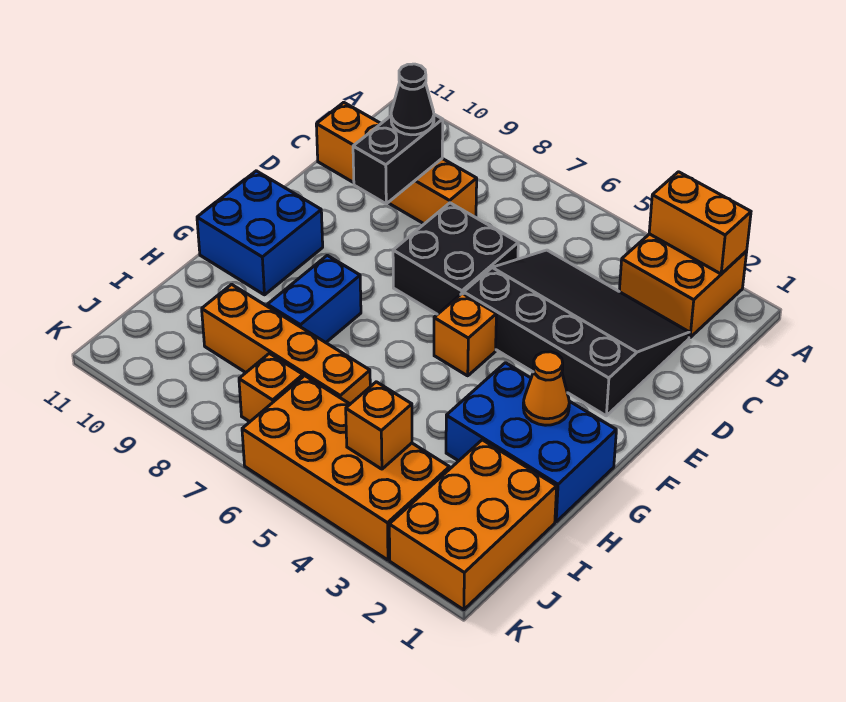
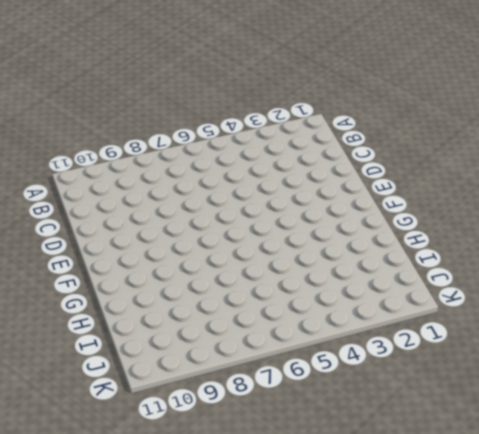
none -> orange 2x2 brick [619,234,747,337]
none -> black 3x4 slope [464,250,689,416]
none -> orange 1x4 brick [316,102,477,224]

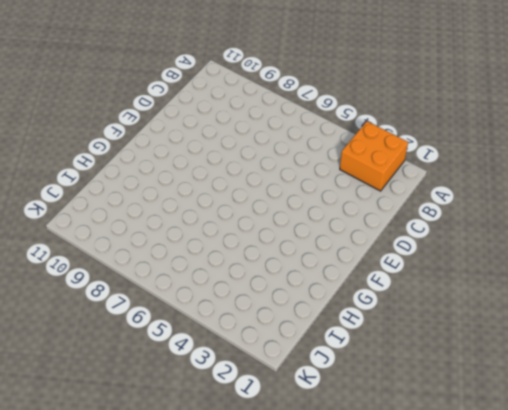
none -> black 3x4 slope [464,250,689,416]
none -> orange 1x4 brick [316,102,477,224]
none -> black 2x2 brick [393,203,518,314]

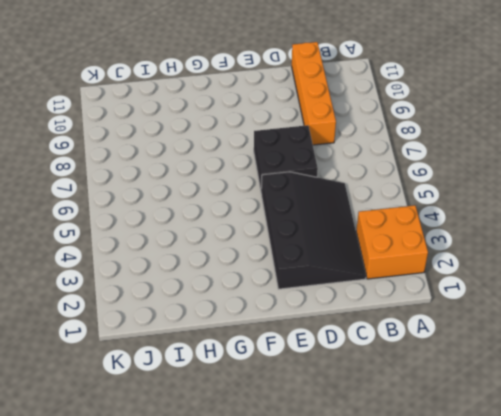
none -> orange 1x1 brick [434,293,496,376]
none -> blue 2x2 brick [197,171,323,295]
none -> blue 2x3 brick [446,363,616,522]

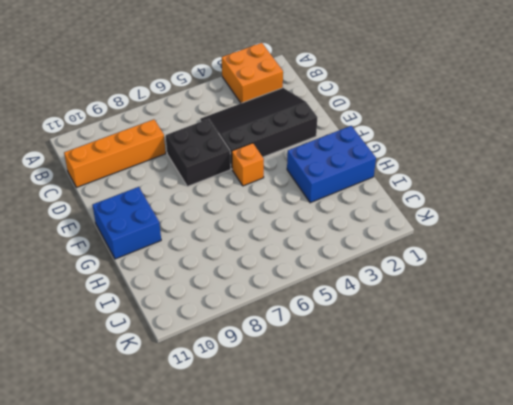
none -> blue 1x2 brick [267,255,361,343]
none -> orange 2x3 brick [389,440,557,610]
none -> orange 1x4 brick [202,284,370,404]

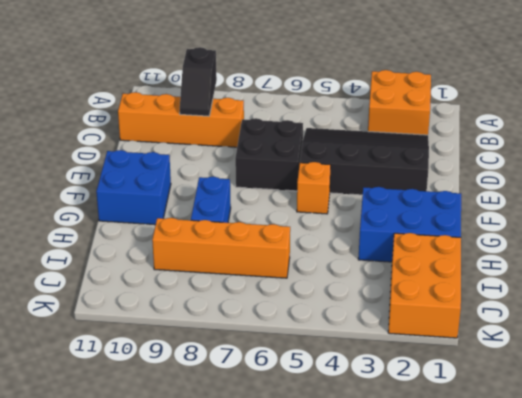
black 1x2 slope [180,47,217,116] -> black 1x2 brick [353,114,443,204]
none -> orange 2x4 brick [242,376,449,560]
none -> orange 1x1 brick [239,353,303,422]
none -> orange 1x2 brick [649,172,751,274]

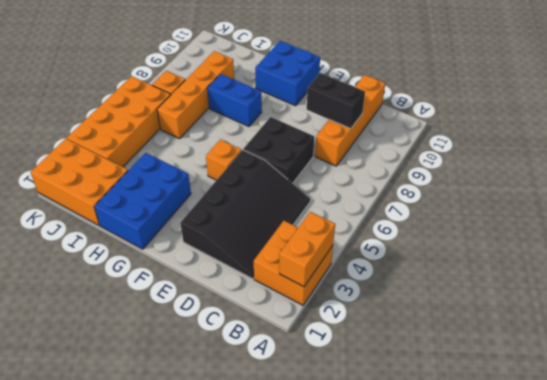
none -> orange 1x1 cone [523,352,569,425]
none -> orange 1x1 brick [346,382,412,469]
none -> black 1x1 cone [391,64,434,135]

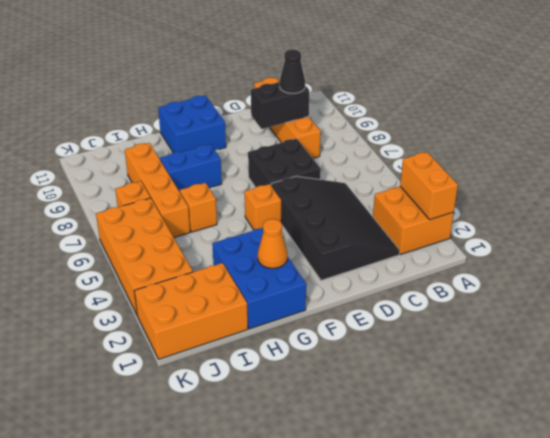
orange 1x1 brick [180,183,217,232] -> orange 1x1 brick moved to [346,382,412,469]

